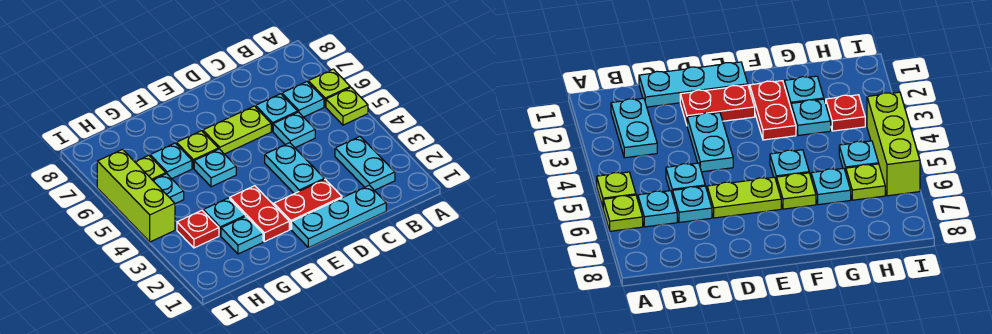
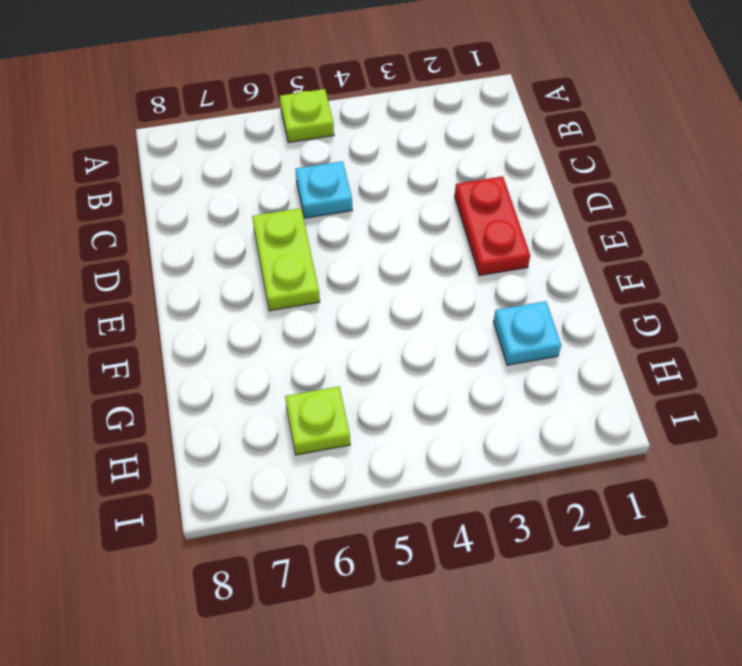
none -> lime 1x1 plate [308,69,350,107]
none -> cyan 1x2 plate [335,137,395,190]
none -> cyan 1x1 plate [282,82,324,117]

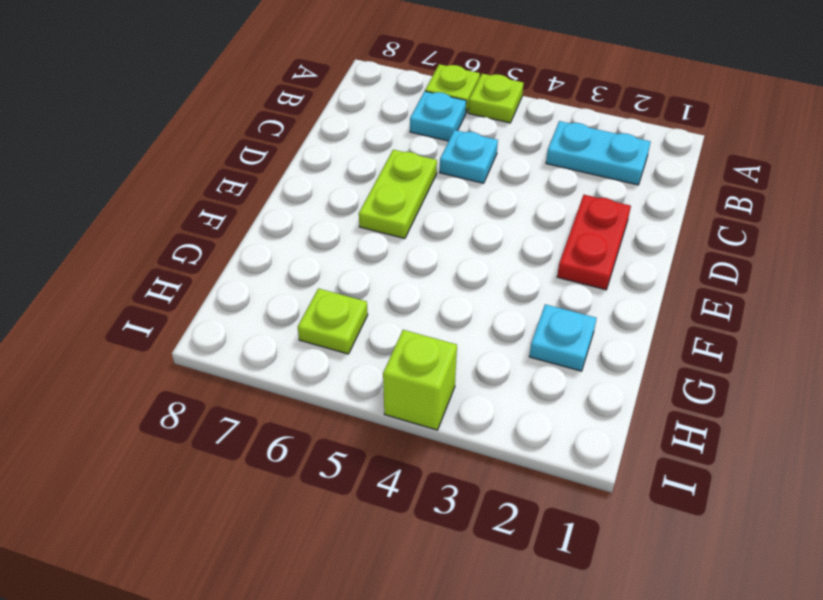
lime 1x1 brick [383,330,457,430] -> lime 1x3 brick [97,149,175,242]
none -> cyan 1x3 plate [292,185,386,248]
none -> cyan 1x1 plate [256,94,298,132]
none -> cyan 1x2 plate [265,143,324,194]

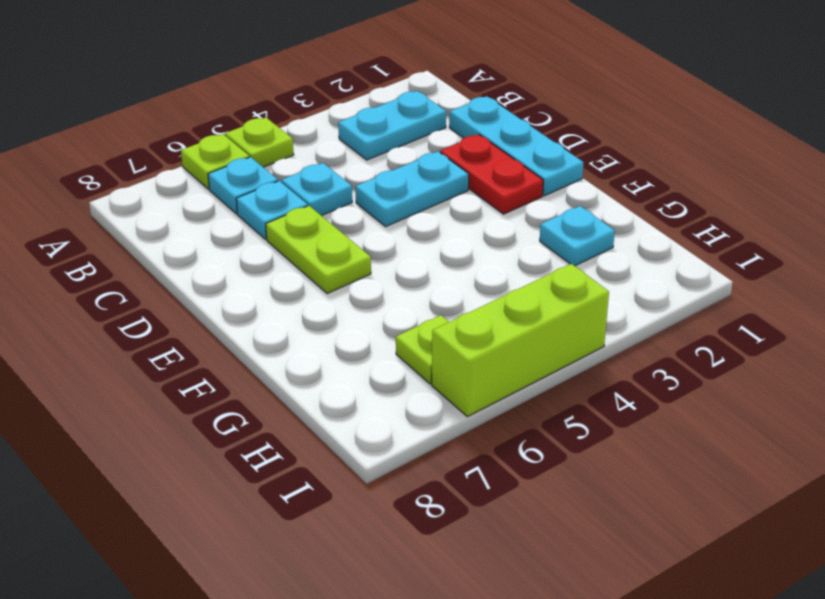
none -> red 1x2 plate [230,186,289,242]
none -> cyan 1x1 plate [194,149,236,187]
none -> lime 1x1 plate [177,131,218,168]

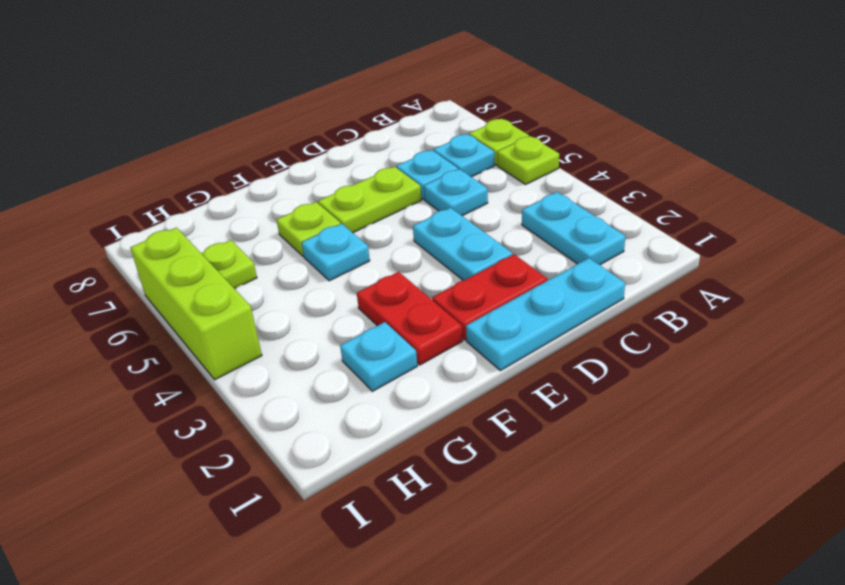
none -> cyan 1x1 plate [203,198,245,236]
none -> cyan 1x1 plate [150,143,192,179]
none -> red 1x1 plate [177,210,219,248]

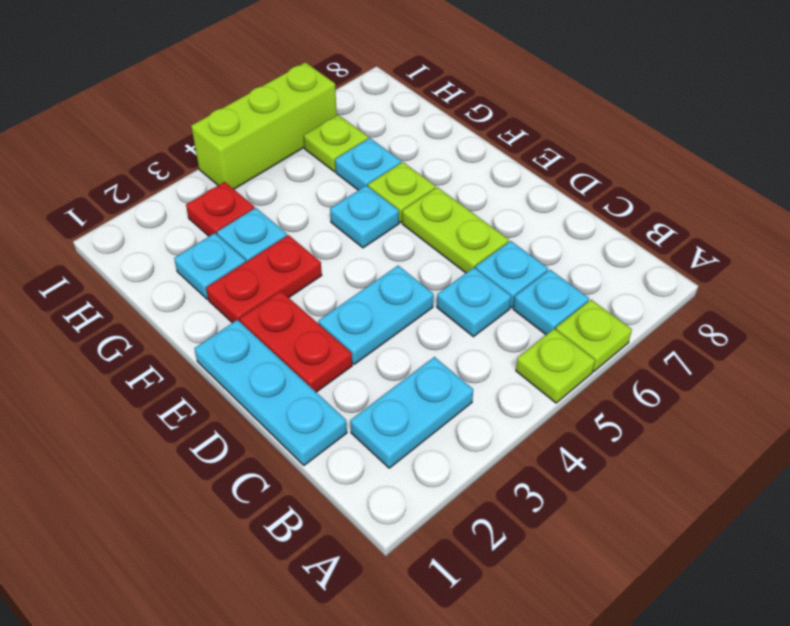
none -> cyan 1x1 plate [153,174,184,204]

